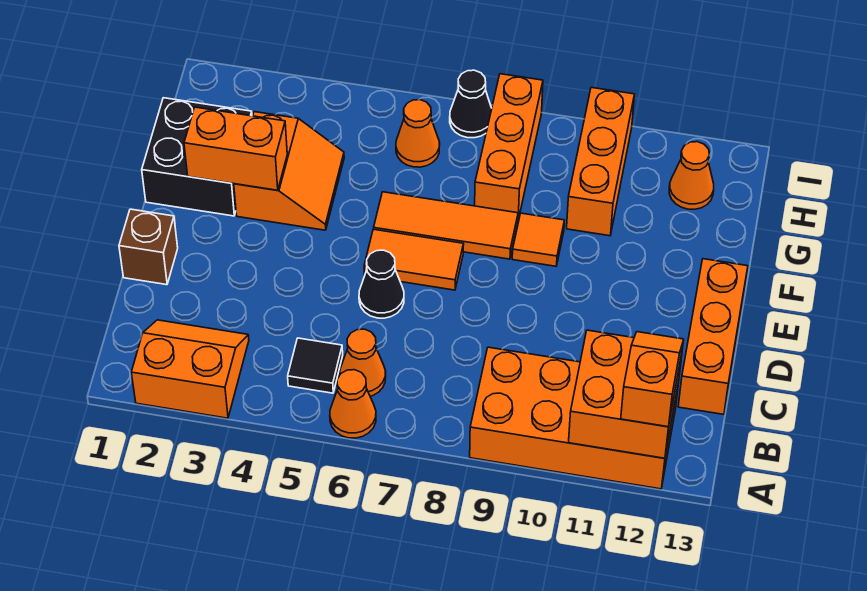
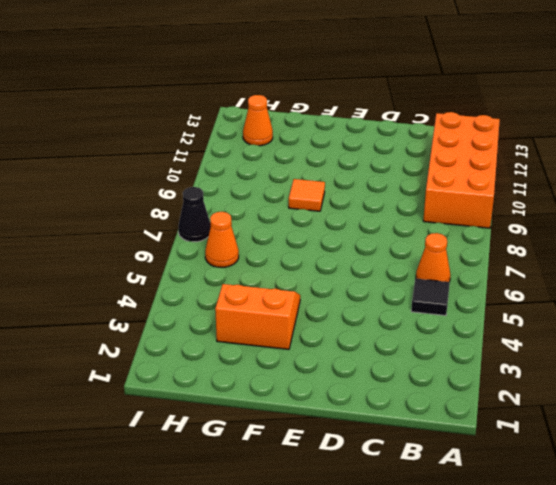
none -> orange 2x2 slope [131,320,249,418]
none -> orange 1x1 cone [330,370,376,438]
none -> orange 1x3 brick [678,259,748,414]

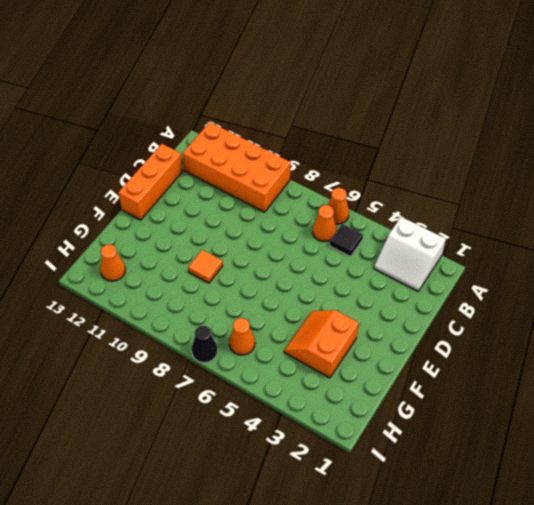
white 2x2 slope [374,217,446,291] -> orange 2x2 slope [131,320,249,418]
none -> brown 1x1 brick [119,209,178,285]
none -> black 1x1 cone [359,250,404,318]
none -> orange 1x2 tile [364,229,464,290]

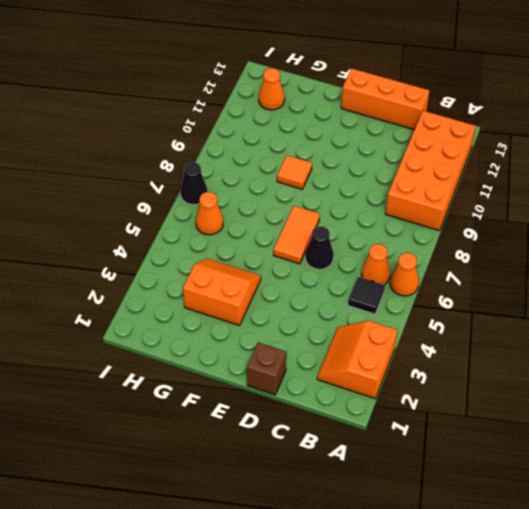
none -> black 2x2 brick [142,98,252,216]
none -> orange 1x3 tile [374,192,518,259]
none -> orange 1x3 brick [475,74,543,220]

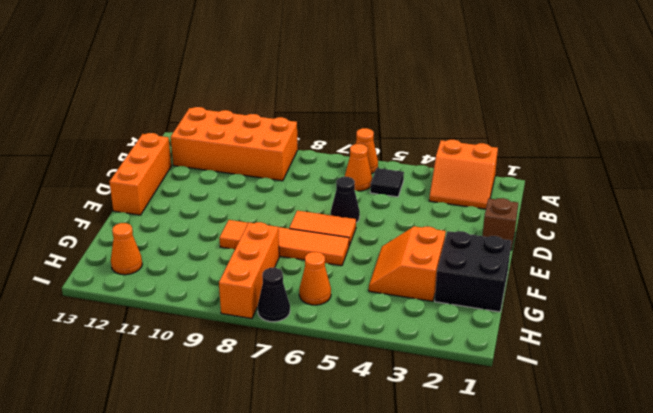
none -> orange 1x3 brick [567,87,634,236]
none -> orange 2x2 brick [569,330,683,458]
none -> orange 1x2 brick [184,107,287,190]

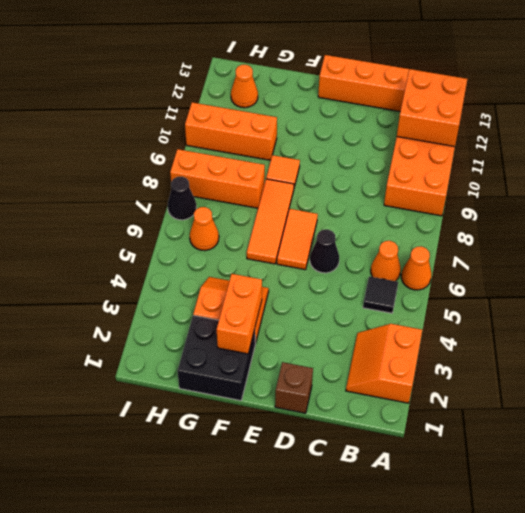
none -> orange 1x2 slope [621,332,684,427]

